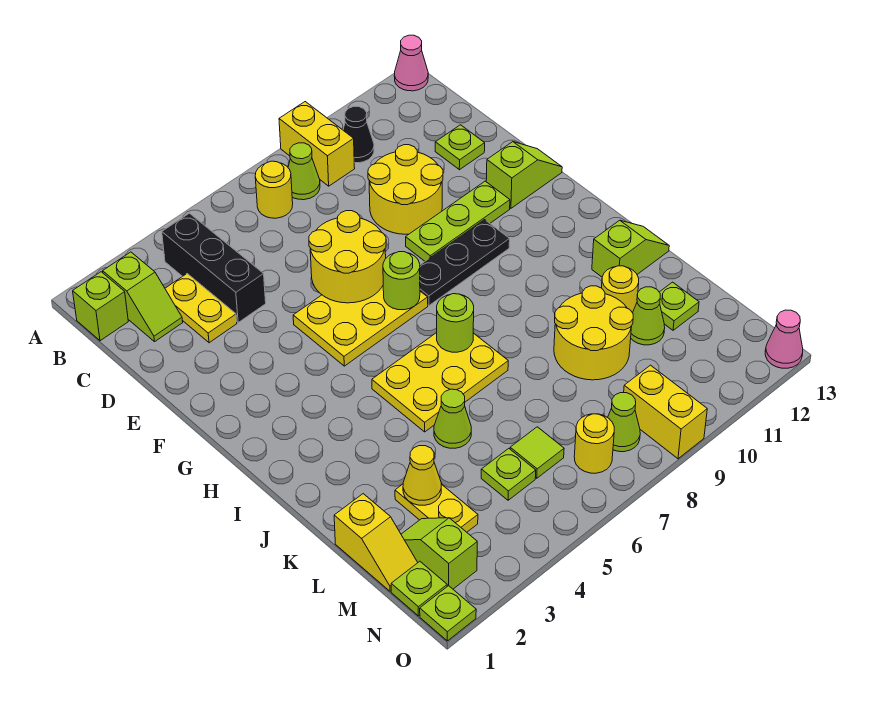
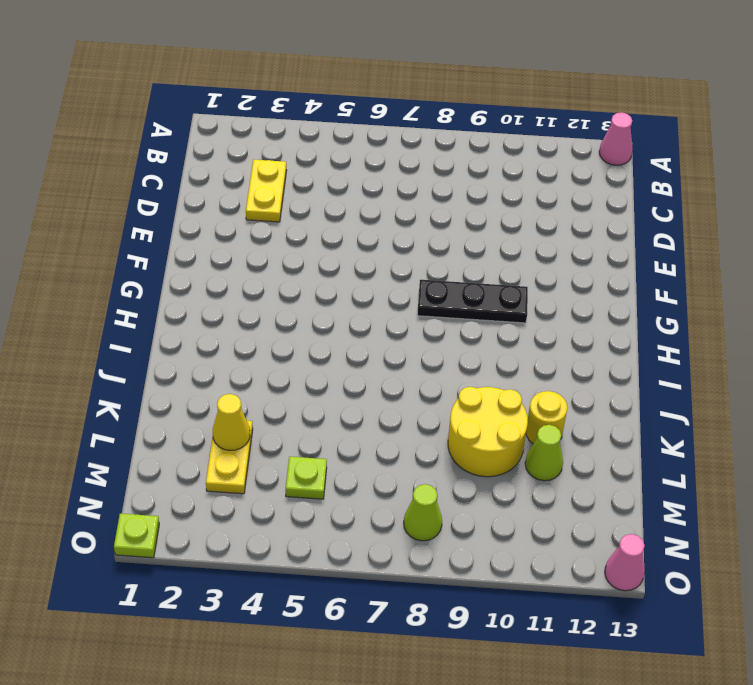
none -> yellow 1x2 brick [279,102,355,186]
none -> lime 1x1 brick [73,272,128,341]
none -> lime 1x2 slope [103,252,183,342]
none -> black 1x3 brick [162,213,266,322]

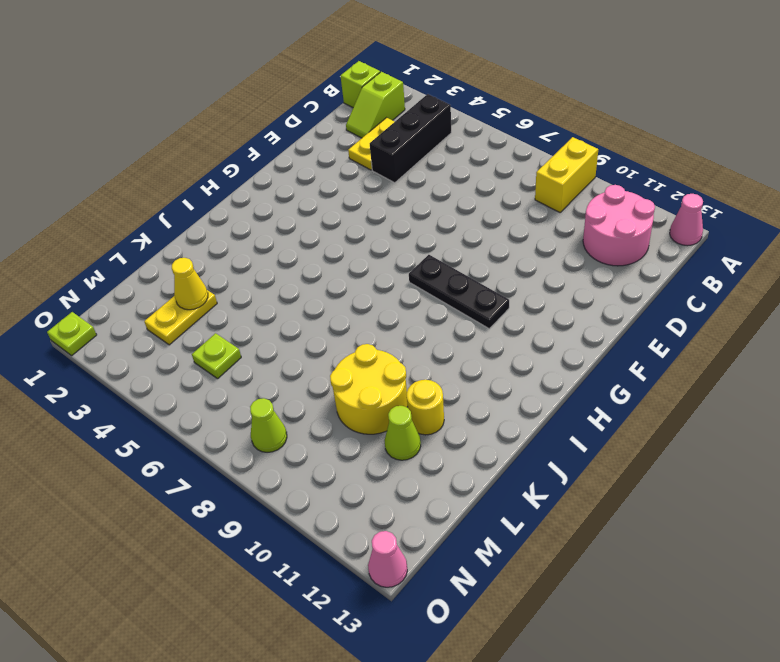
pink 2x2 round brick [583,185,655,266] -> none
none -> yellow 1x1 round brick [255,161,293,218]
none -> lime 1x1 cone [288,143,320,200]
none -> black 1x1 cone [343,107,374,163]
none -> yellow 2x2 round brick [368,145,443,234]

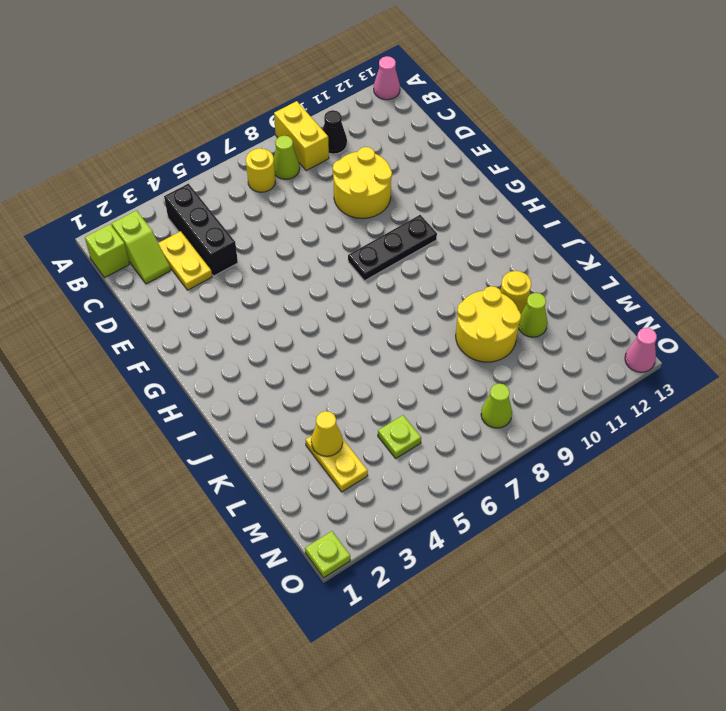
none -> lime 1x1 plate [435,125,485,170]
none -> yellow 2x3 plate [293,286,428,366]
none -> lime 1x3 plate [406,181,510,261]
none -> lime 1x2 slope [486,142,562,208]

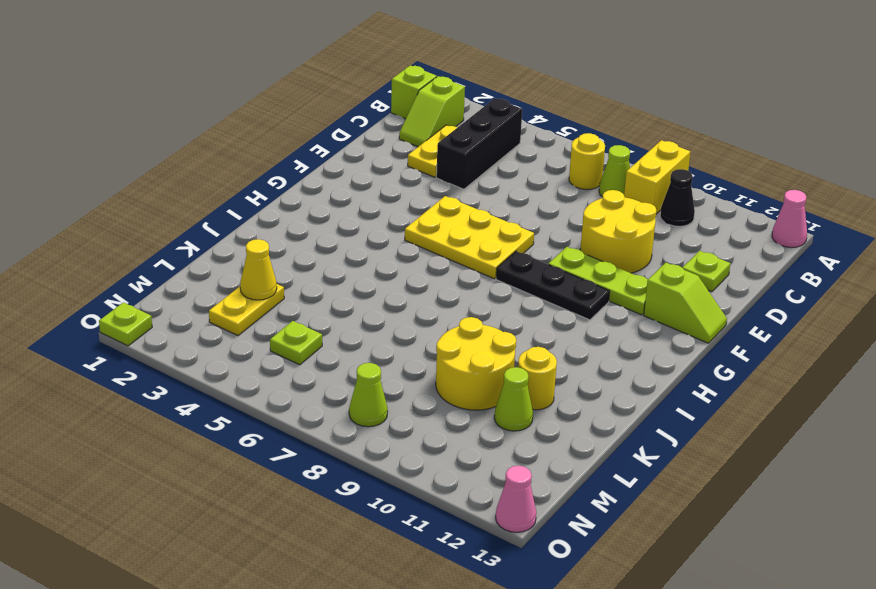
none -> yellow 2x3 plate [372,333,508,432]
none -> lime 1x2 slope [592,220,669,277]
none -> lime 1x1 cone [434,389,471,448]
none -> yellow 1x2 slope [334,494,418,591]

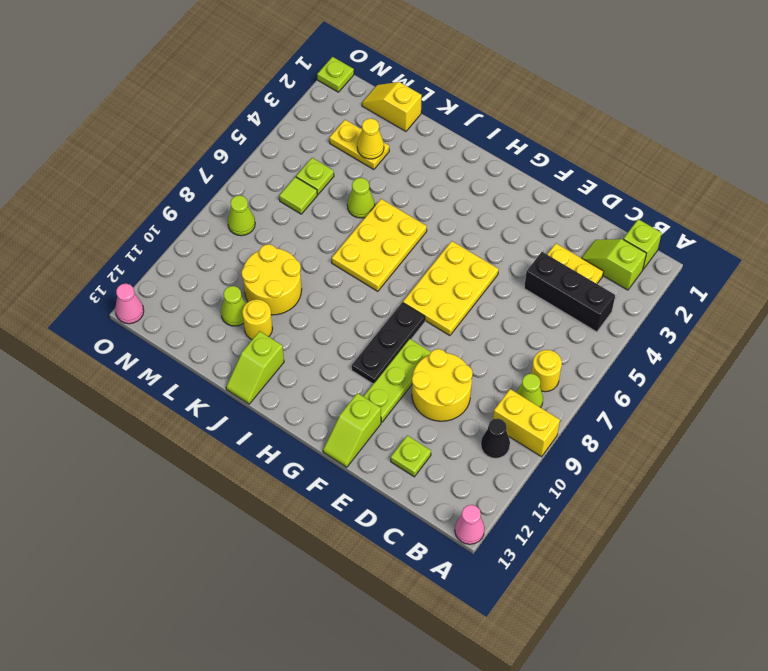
none -> lime 1x1 plate [659,282,699,330]
none -> lime 1x2 slope [401,518,477,589]
none -> lime 1x1 plate [391,562,447,616]
none -> yellow 1x1 round brick [574,414,614,473]

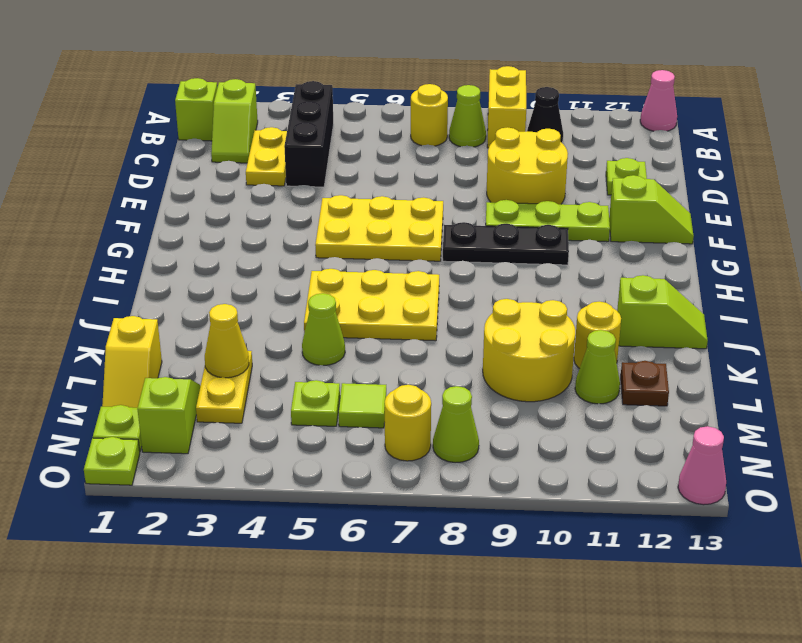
brown 1x1 plate [621,361,669,406] -> lime 1x1 plate [659,282,699,330]
none -> yellow 1x2 brick [624,365,707,459]
none -> yellow 2x2 round brick [309,211,386,303]
none -> lime 1x1 round brick [383,252,420,310]
none -> lime 1x1 round brick [437,294,474,352]

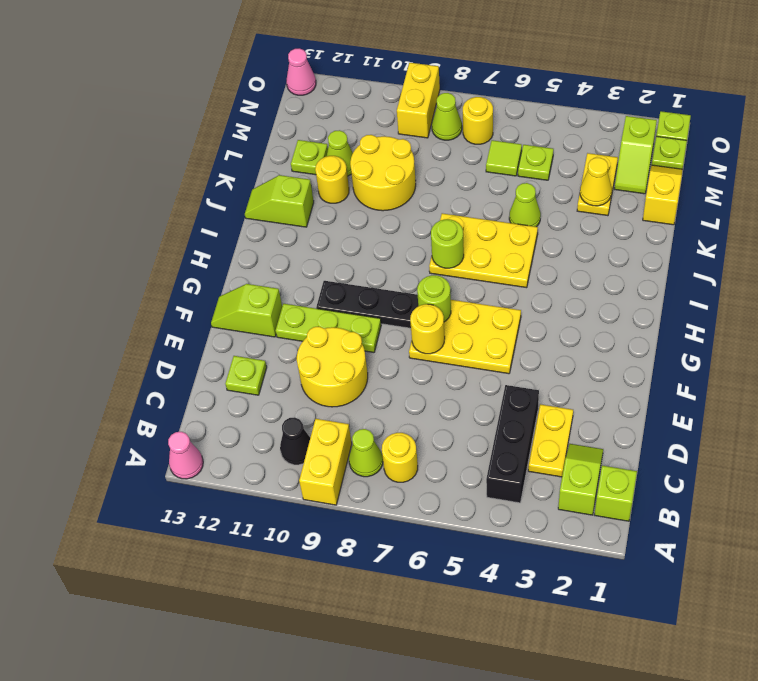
yellow 1x1 round brick [410,304,445,354] -> yellow 2x2 round brick [309,211,386,303]

